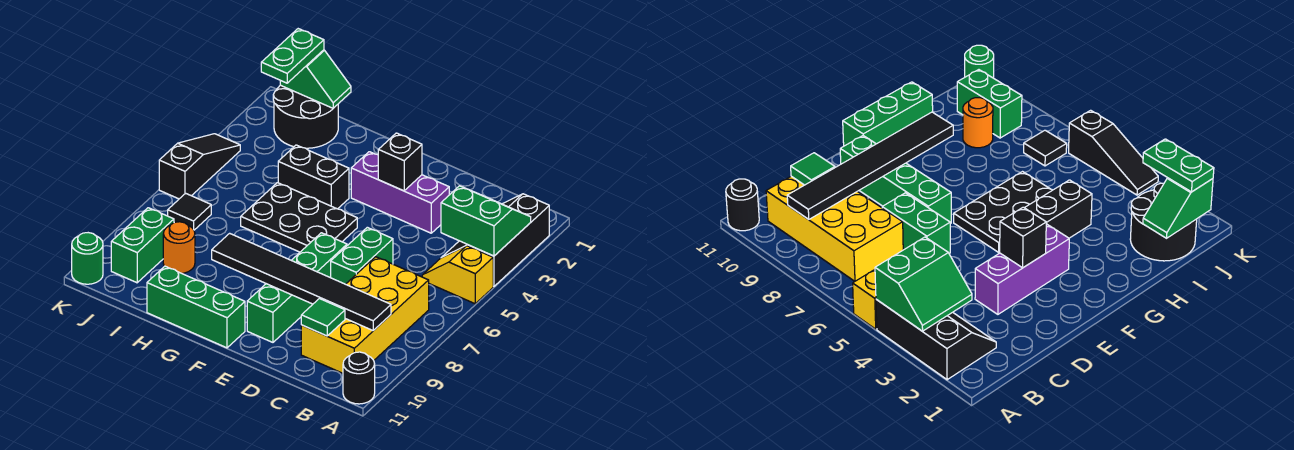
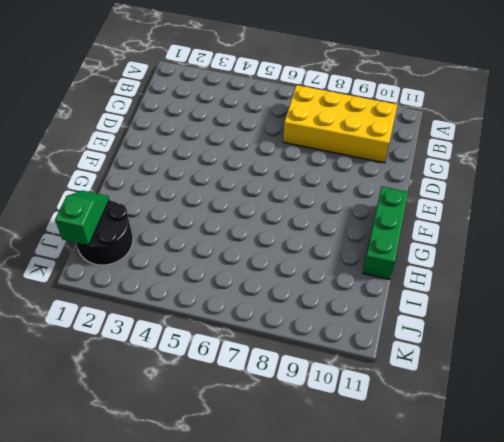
none -> black 2x3 slope [441,194,549,286]
none -> yellow 1x2 slope [422,246,493,304]
none -> black 1x1 round brick [343,352,375,404]

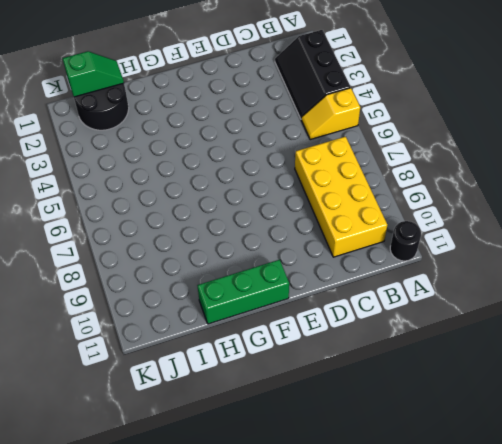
none -> purple 1x3 brick [351,152,449,233]
none -> green 1x2 brick [331,227,393,284]
none -> green 1x4 brick [247,233,347,342]

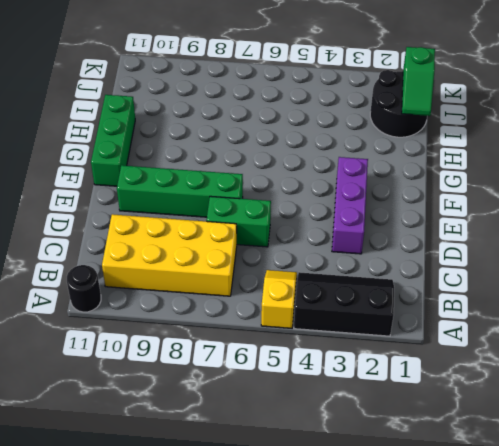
none -> black 2x3 plate [241,183,357,252]
none -> black 1x2 brick [278,145,349,209]
none -> orange 1x1 round brick [163,222,195,273]

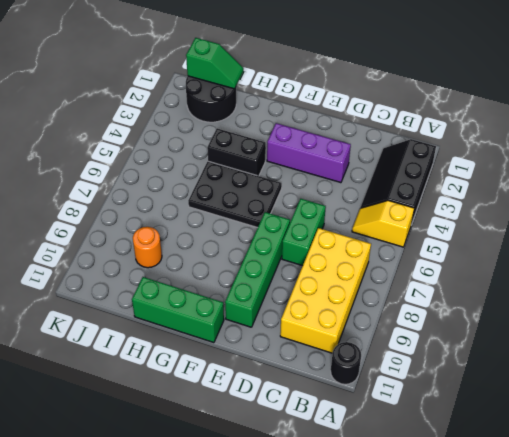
none -> black 1x1 tile [168,193,211,230]
none -> green 1x2 brick [111,208,174,283]
none -> black 1x3 slope [159,134,240,199]

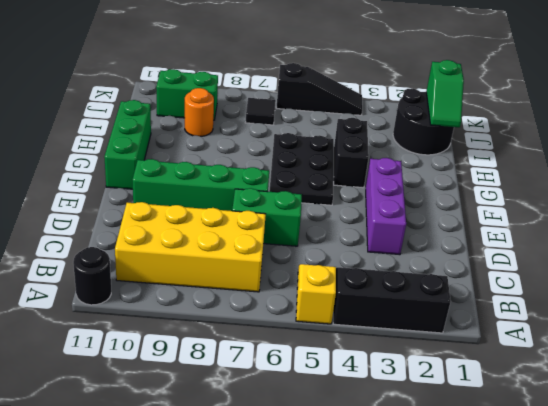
none -> green 1x1 round brick [72,233,103,284]
none -> green 2x2 slope [441,186,531,256]
none -> black 1x6 tile [212,233,391,330]

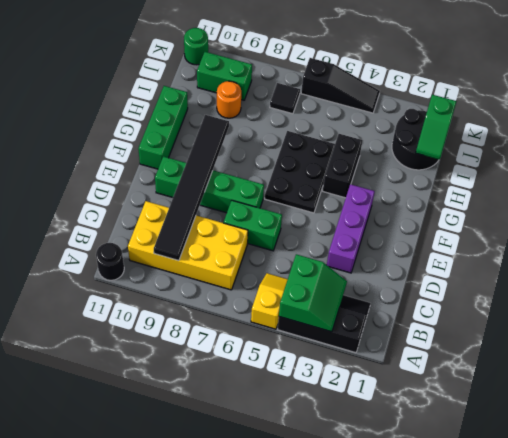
none -> green 1x1 tile [301,299,345,336]
none -> black 1x1 brick [378,133,422,191]
none -> green 1x2 plate [261,29,324,83]

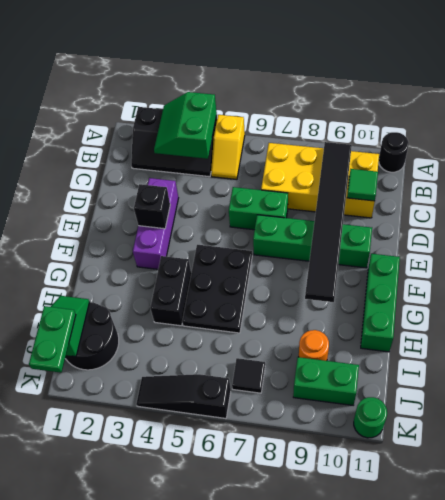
green 1x2 plate [29,306,76,373] -> green 1x2 plate turned to [261,29,324,83]

